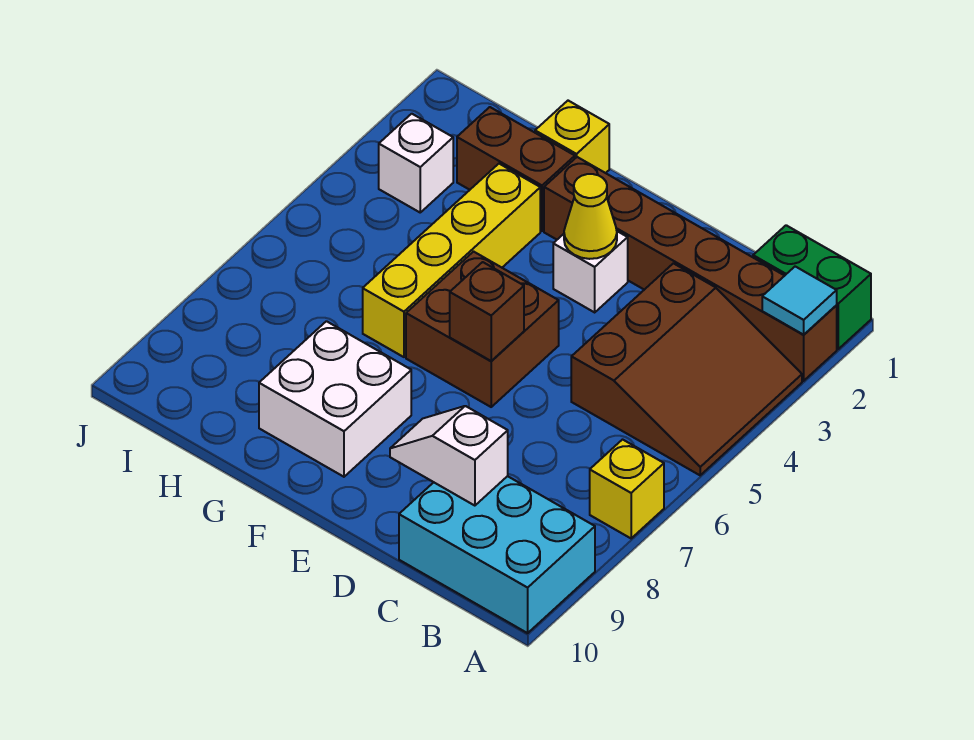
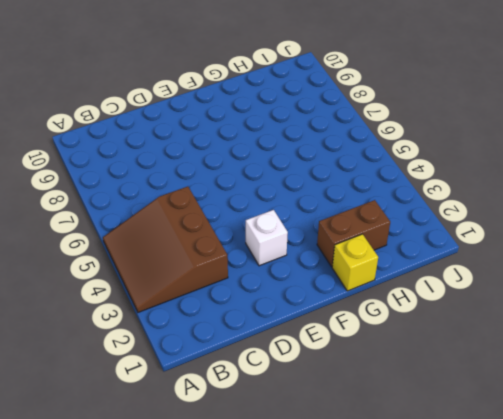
none -> green 1x2 brick [753,225,871,349]
none -> brown 1x6 brick [544,157,837,381]
none -> yellow 1x1 brick [590,440,664,538]

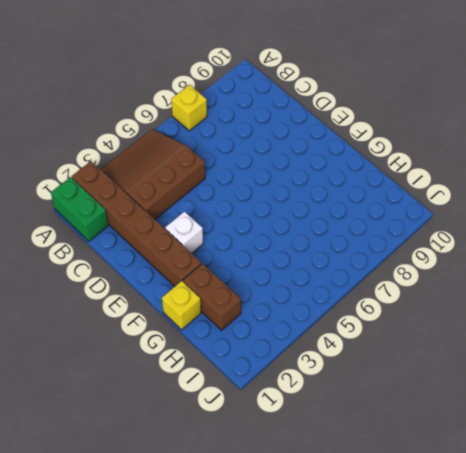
none -> cyan 2x3 brick [399,476,595,633]
none -> brown 2x2 brick [406,252,559,407]
none -> white 2x2 brick [259,321,411,477]

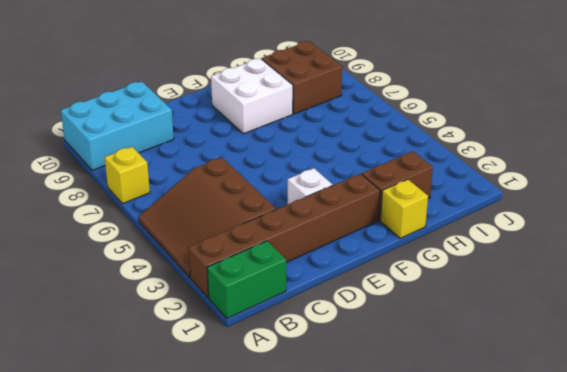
brown 2x2 brick [262,41,342,114] -> brown 2x2 brick moved to [406,252,559,407]
none -> yellow 1x4 brick [363,164,540,357]
none -> white 1x1 brick [379,114,453,212]
none -> cyan 1x1 tile [762,266,837,335]

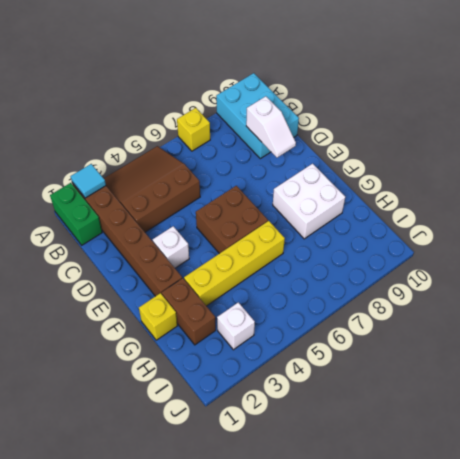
none -> yellow 1x1 cone [564,174,617,259]
none -> brown 1x1 brick [450,262,524,361]

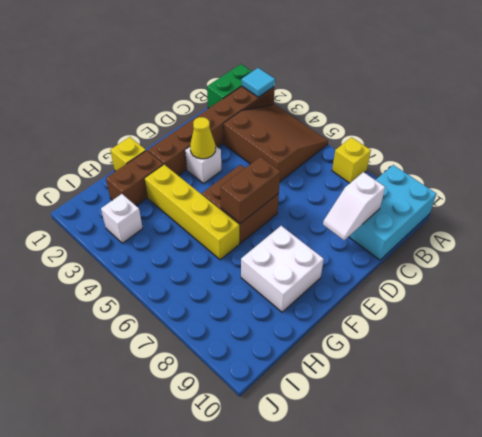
brown 1x2 brick [220,157,280,223] -> brown 1x1 brick [450,262,524,361]

